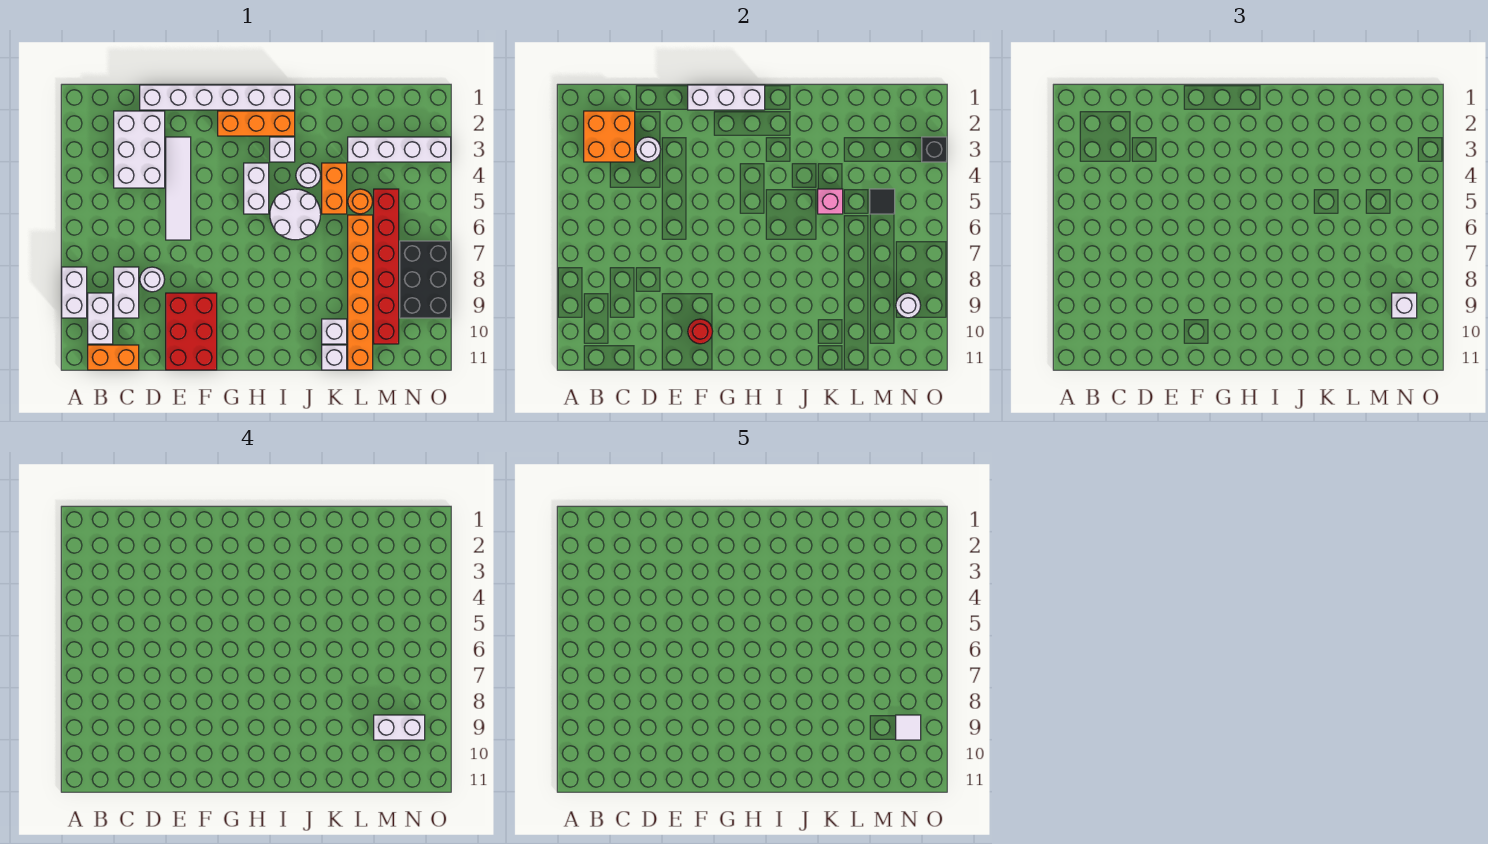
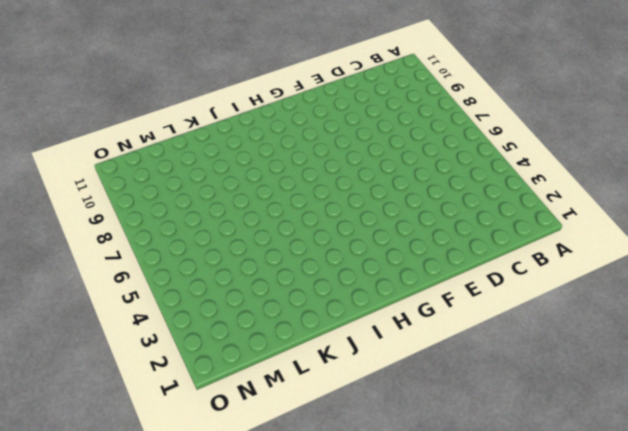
none -> white 1x2 brick [62,267,87,318]
none -> white 1x2 brick [88,293,113,344]
none -> orange 1x2 brick [88,345,139,370]
none -> white 2x3 brick [114,111,165,188]

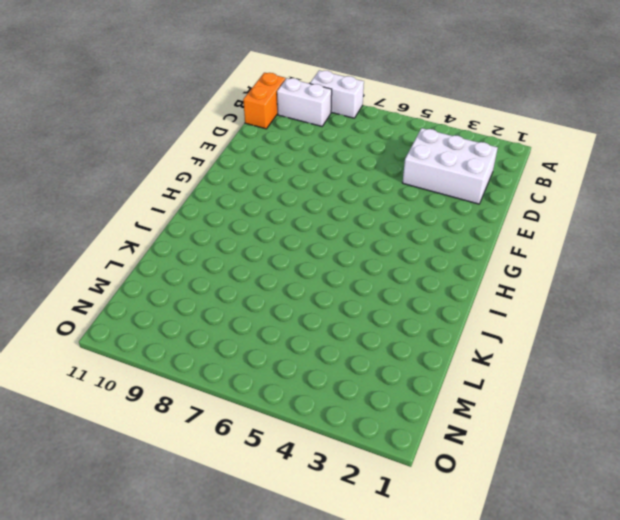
none -> white 1x2 brick [114,267,139,318]
none -> white 1x6 brick [140,85,295,110]
none -> white 1x1 round brick [140,267,165,292]
none -> white 1x4 tile [166,137,191,240]

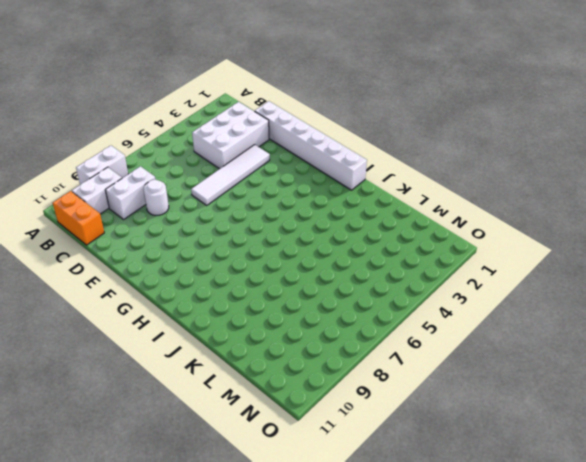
none -> red 2x3 brick [166,293,217,370]
none -> orange 1x3 brick [218,111,295,136]
none -> white 1x2 brick [244,163,269,214]
none -> white 1x1 brick [270,137,295,162]

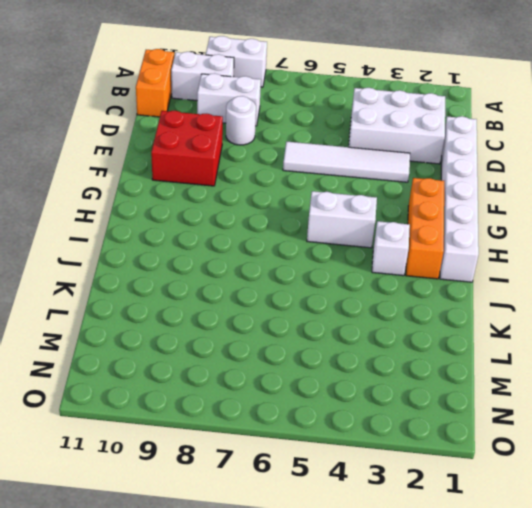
red 2x2 brick [151,111,223,186] -> red 2x3 brick [166,293,217,370]
none -> white 2x2 round brick [270,189,321,240]
none -> white 1x1 round brick [296,163,321,188]
none -> orange 1x2 brick [322,163,347,214]
none -> white 1x1 brick [322,319,347,344]

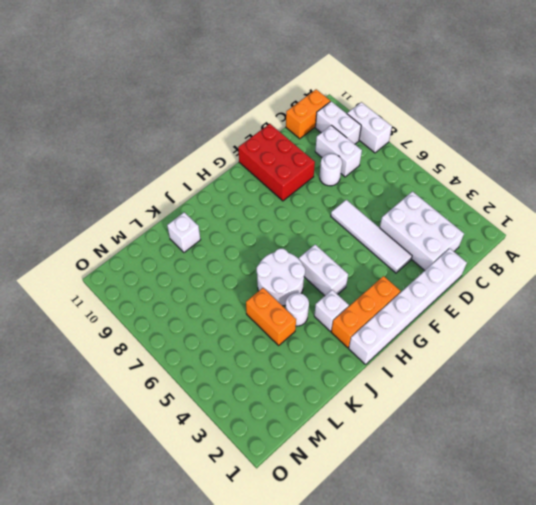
none -> white 1x1 brick [322,345,347,370]
none -> white 1x4 brick [348,137,451,162]
none -> orange 1x1 round brick [348,189,373,214]
none -> orange 1x6 brick [348,215,373,370]

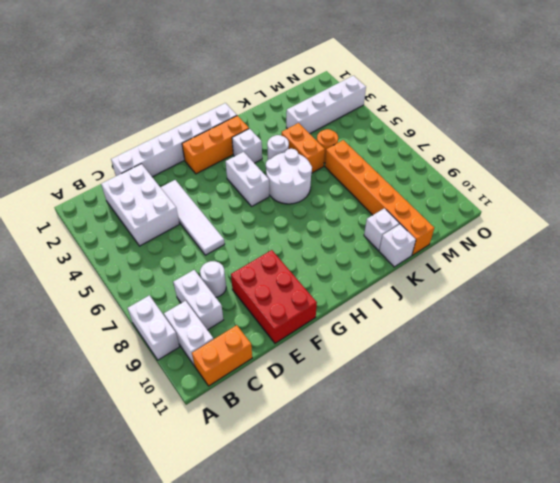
none -> red 1x6 brick [374,189,399,344]
none -> black 2x3 brick [400,241,451,318]
none -> orange 2x2 brick [584,111,635,162]
none -> white 1x1 round brick [636,137,661,162]

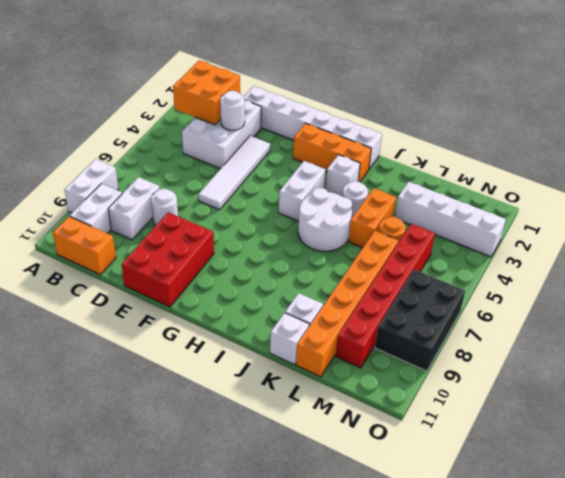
none -> white 1x3 brick [688,85,765,110]
none -> red 1x1 round brick [688,319,713,344]
none -> pink 1x1 brick [818,189,843,214]
none -> black 1x1 tile [870,189,895,214]

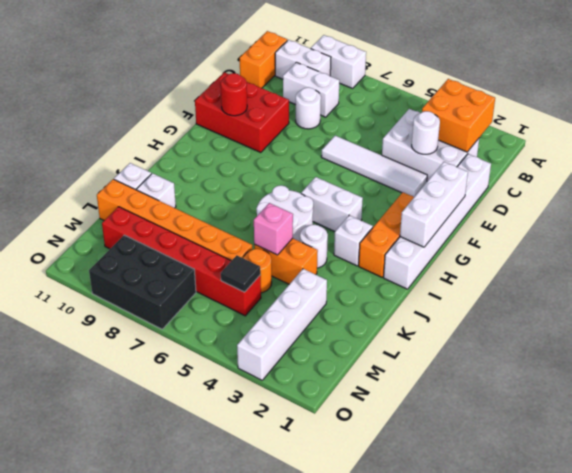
none -> white 1x1 round brick [896,293,921,318]
none -> black 1x1 brick [922,137,947,162]
none -> white 1x1 brick [1392,293,1417,318]
none -> white 1x2 brick [374,715,425,740]

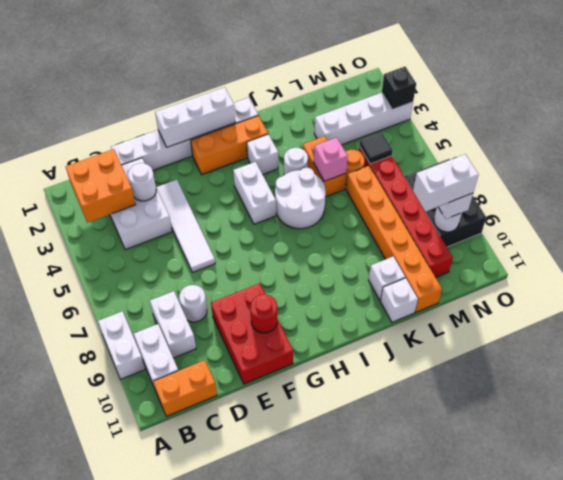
none -> white 1x1 tile [896,715,921,740]

